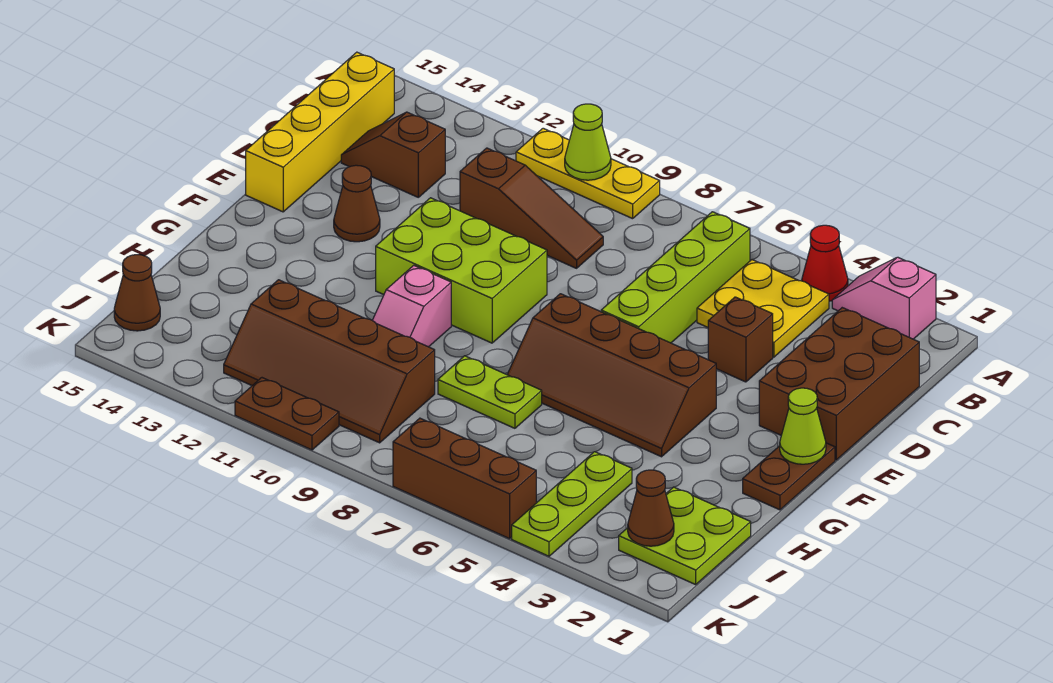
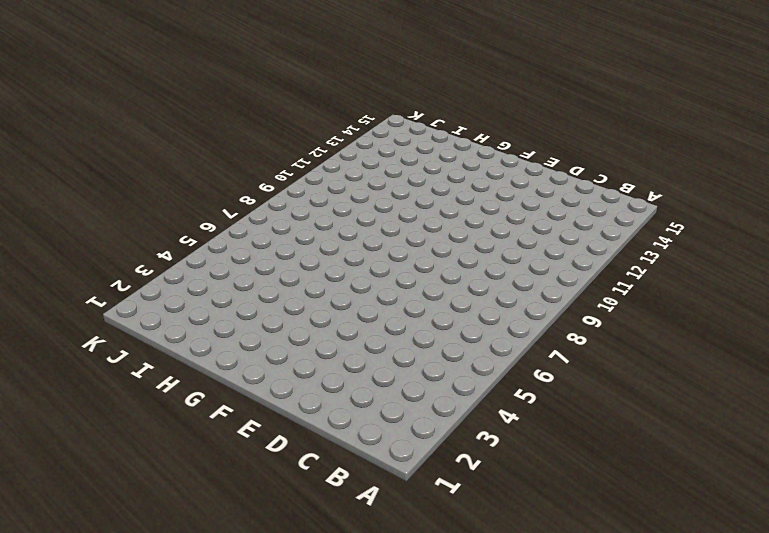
none -> pink 1x2 slope [832,257,936,339]
none -> red 1x1 cone [802,225,848,301]
none -> yellow 1x3 plate [516,128,660,219]

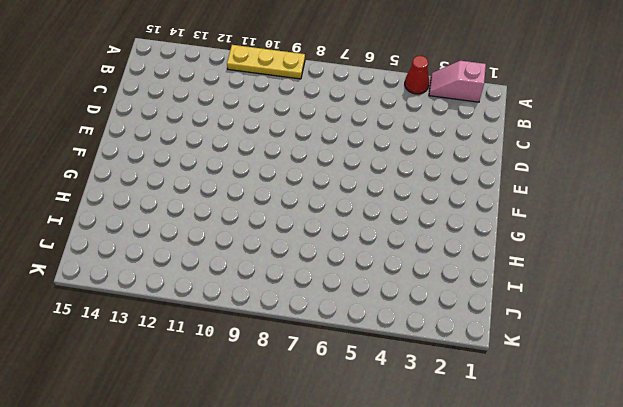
none -> yellow 2x2 plate [697,260,829,357]
none -> lime 1x4 brick [601,212,750,343]
none -> yellow 1x4 brick [246,52,394,212]

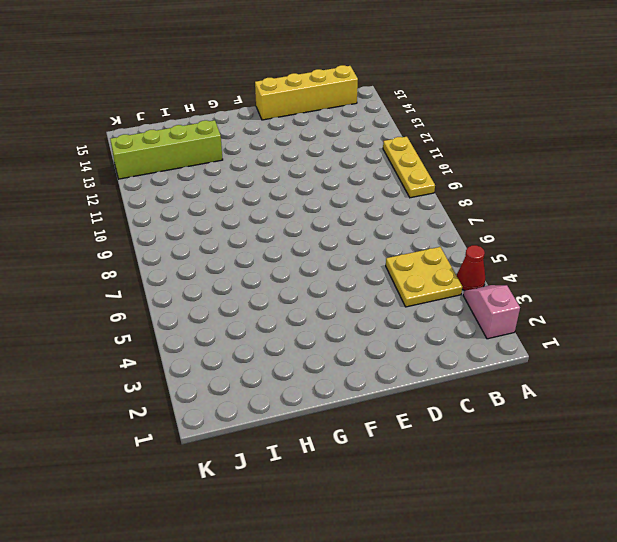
lime 1x4 brick [110,120,223,179] -> lime 1x4 brick moved to [601,212,750,343]
none -> brown 2x3 brick [759,308,919,460]
none -> brown 1x3 slope [460,148,603,268]
none -> brown 1x2 slope [341,112,445,197]

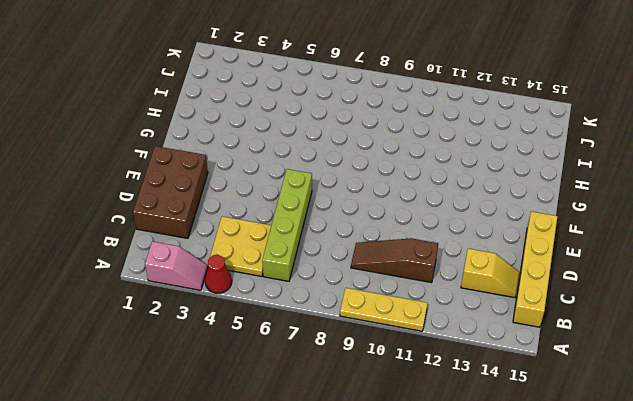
yellow 1x2 slope [461,249,519,298] -> brown 1x2 slope [341,112,445,197]
none -> brown 1x1 brick [708,297,773,382]
none -> lime 2x3 brick [376,198,547,343]
none -> brown 1x1 cone [334,165,380,242]

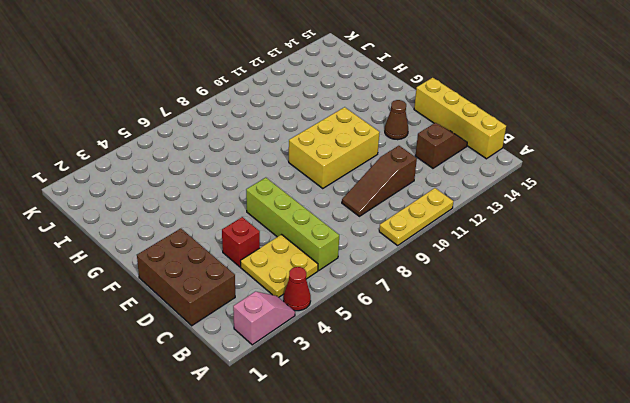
red 1x1 brick [222,217,260,267] -> brown 1x1 brick [708,297,773,382]
yellow 2x3 brick [289,107,380,188] -> lime 2x3 brick [376,198,547,343]
none -> brown 1x2 plate [743,443,835,510]
none -> brown 2x4 slope [507,294,716,457]
none -> pink 1x2 slope [372,265,451,347]

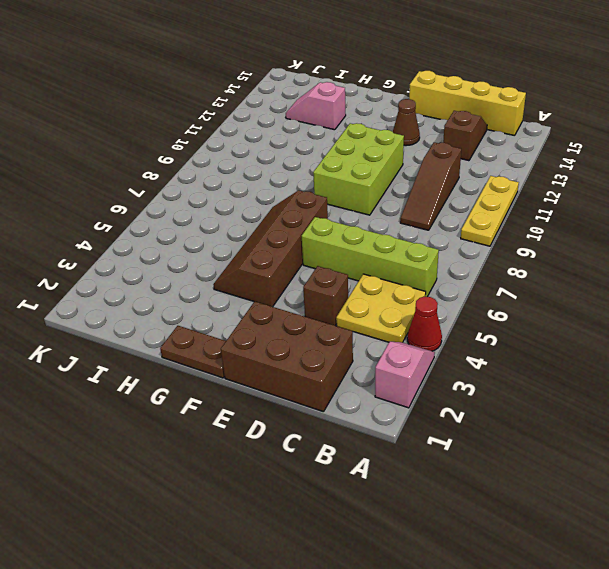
pink 1x2 slope [286,82,346,130] -> pink 1x2 slope moved to [372,265,451,347]
none -> lime 1x2 plate [438,356,542,428]
none -> lime 2x2 plate [619,487,751,585]
none -> lime 1x3 plate [512,452,632,556]

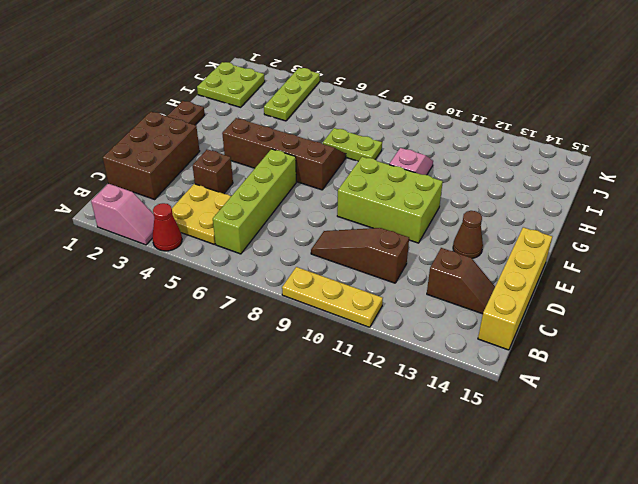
none -> brown 2x4 slope [224,280,435,443]
none -> brown 1x1 cone [114,255,160,331]
none -> brown 1x3 brick [393,418,536,539]

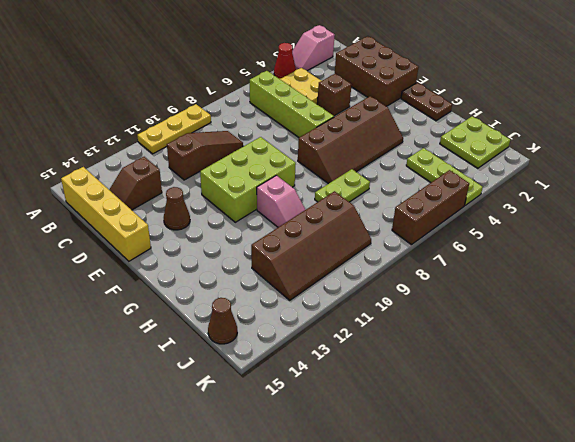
none -> brown 1x2 plate [235,378,339,450]
none -> lime 1x1 cone [565,104,611,180]
none -> lime 1x1 cone [780,388,826,464]

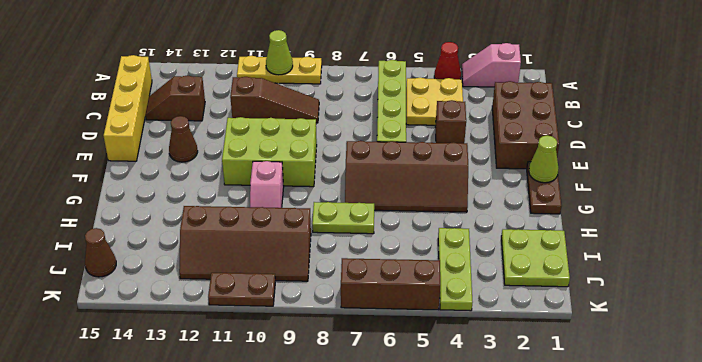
none -> brown 1x1 cone [628,470,674,546]

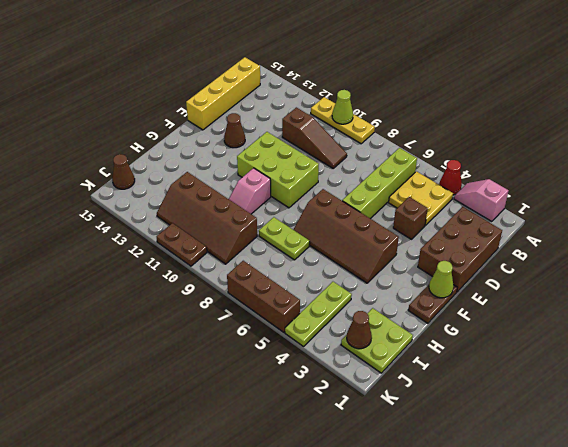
none -> brown 1x2 slope [341,112,445,197]

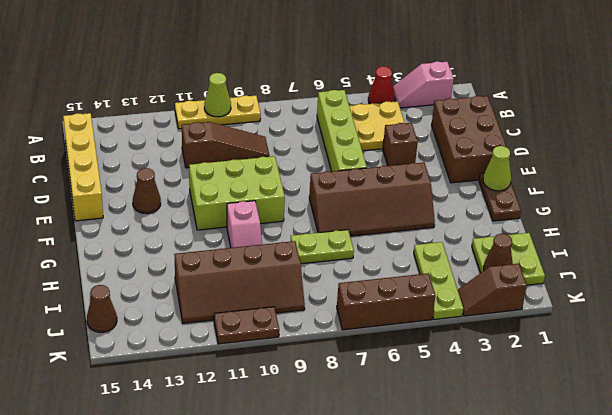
brown 1x2 slope [458,263,527,316] -> brown 1x2 slope moved to [341,112,445,197]

